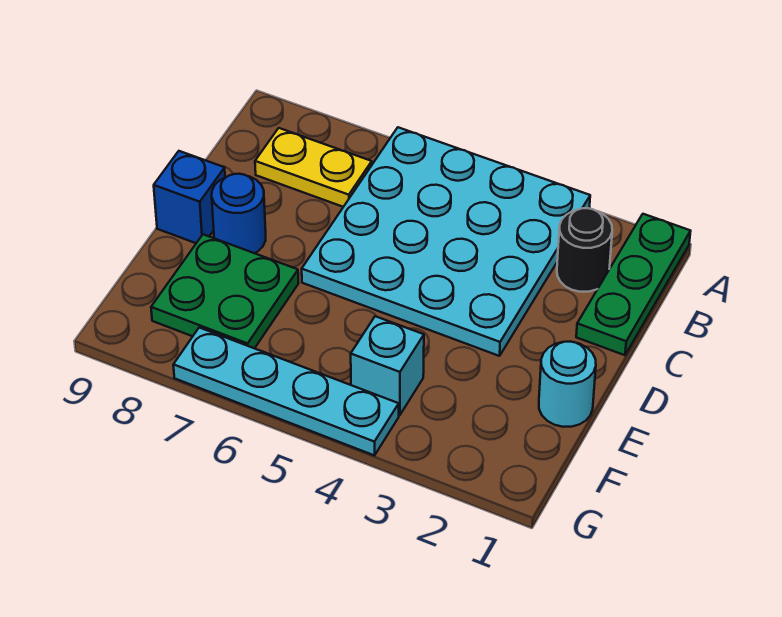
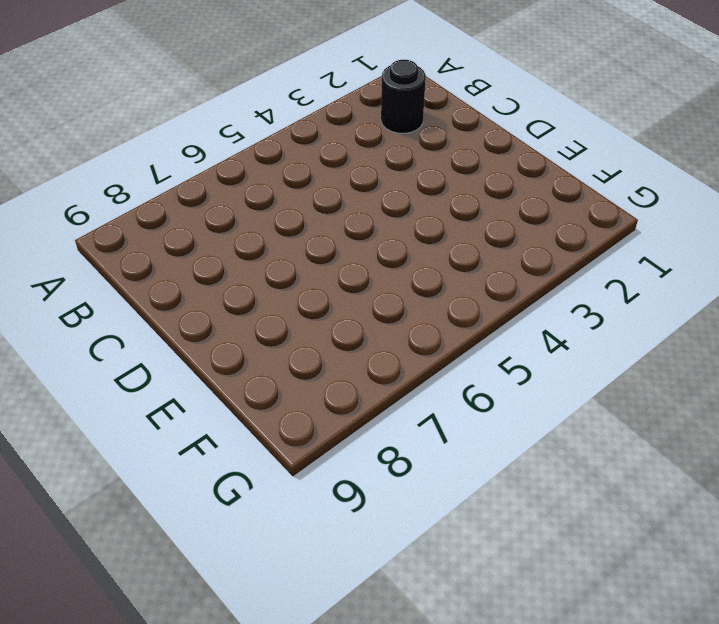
none -> green 1x3 plate [576,214,691,355]
none -> cyan 4x4 plate [302,127,590,356]

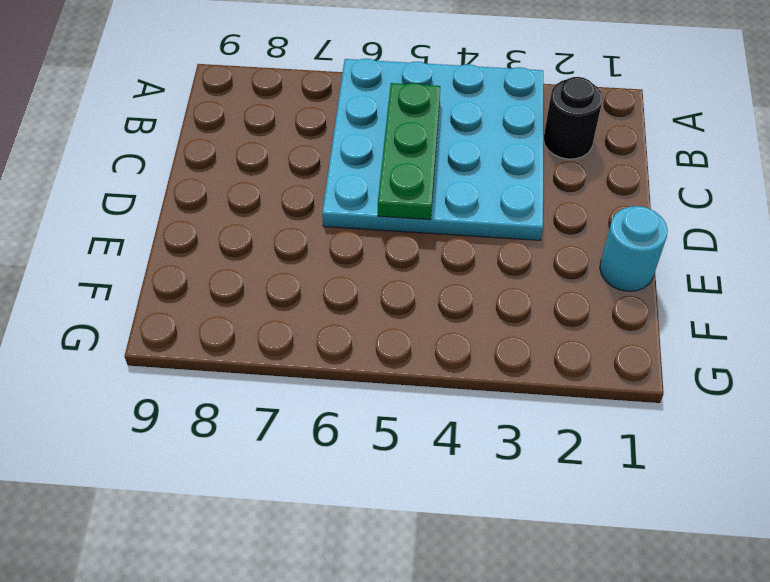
green 1x3 plate [378,83,440,220] -> green 1x3 plate moved to [576,214,691,355]
none -> yellow 1x2 plate [255,128,372,207]
none -> blue 1x1 round brick [212,174,266,253]

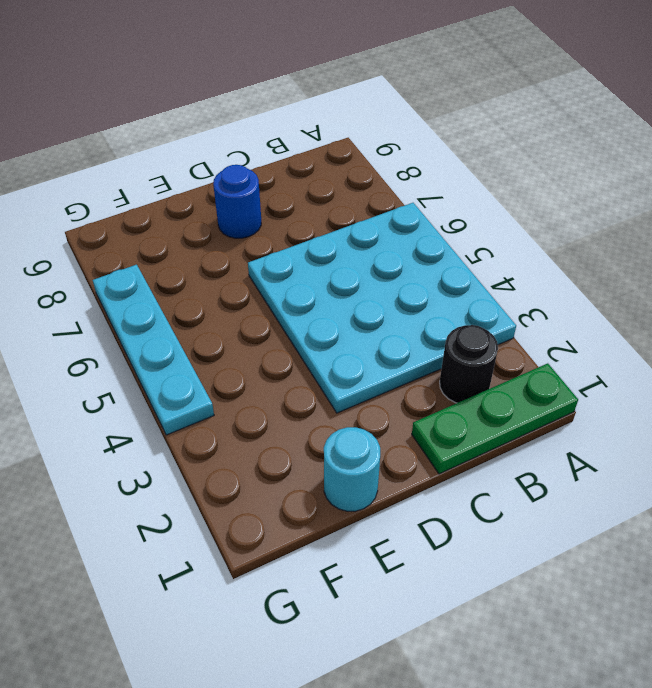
none -> yellow 1x2 plate [255,128,372,207]
none -> blue 1x1 brick [154,151,225,243]

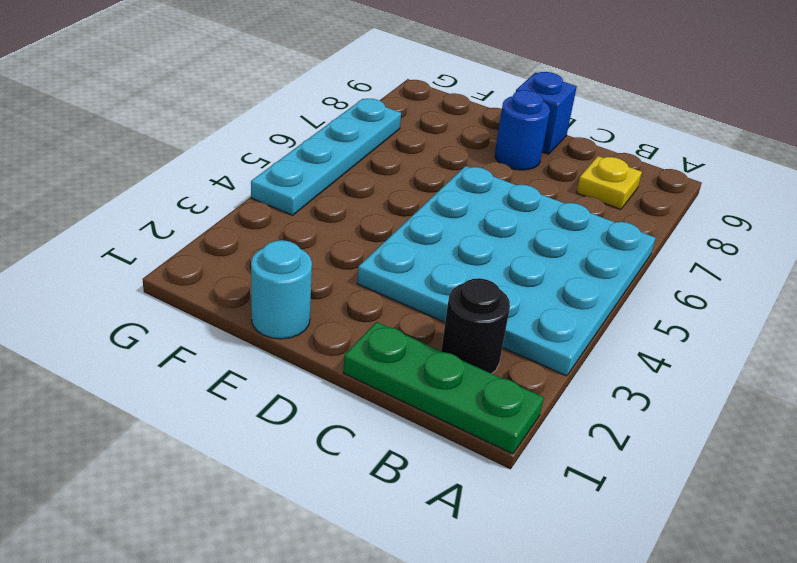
yellow 1x1 plate [576,156,642,210] -> yellow 1x2 plate [255,128,372,207]
none -> green 2x2 plate [151,234,299,349]
none -> cyan 1x1 brick [351,316,424,415]

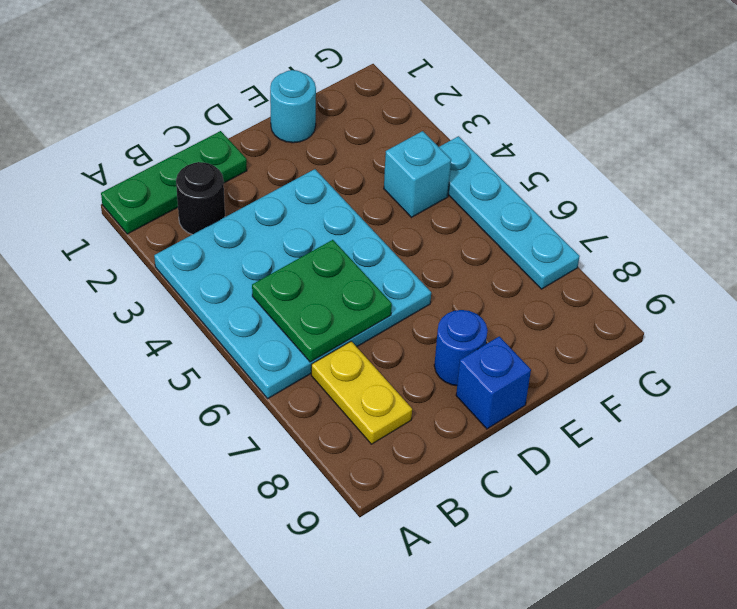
green 2x2 plate [252,240,392,362] -> green 2x2 plate moved to [151,234,299,349]

